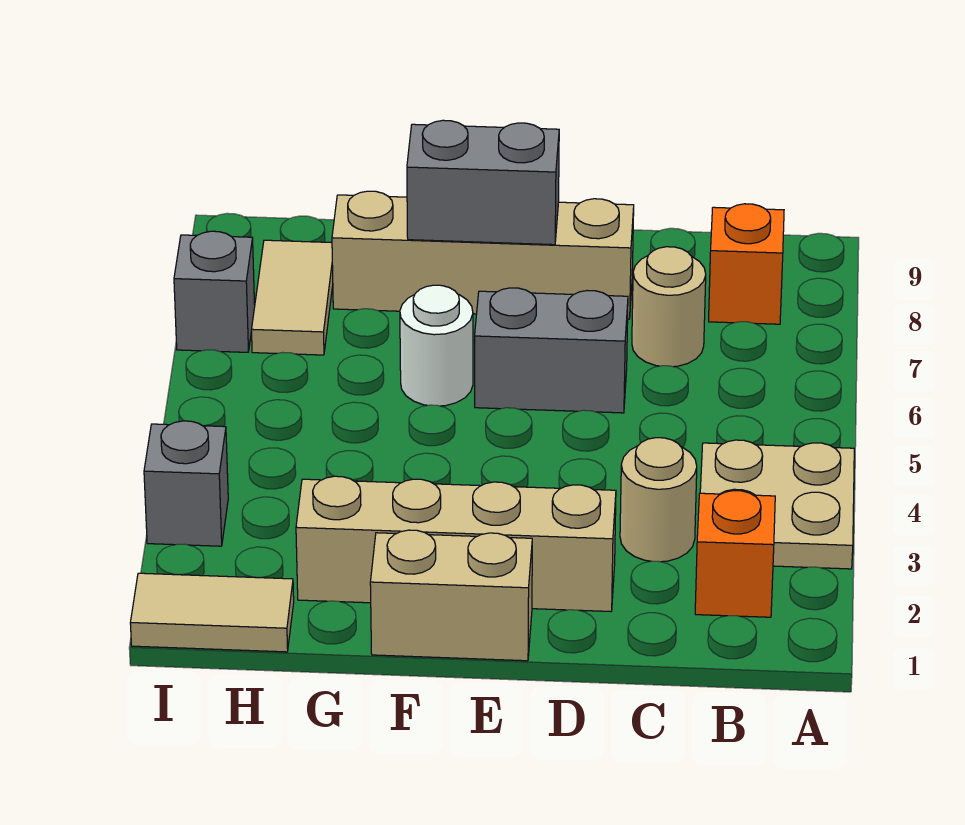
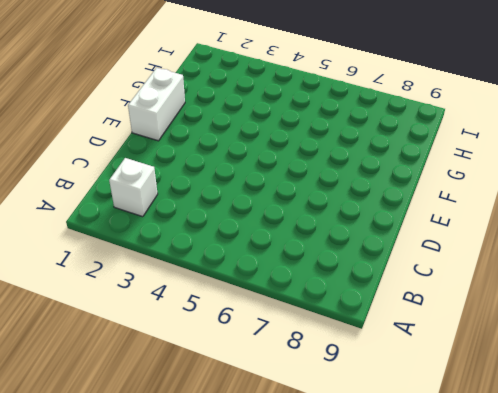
white 1x1 brick [109,158,158,217] -> orange 1x1 brick [695,491,775,617]
white 1x2 brick [128,68,185,141] -> tan 1x2 brick [370,530,532,661]
none -> tan 2x2 plate [700,440,854,569]
none -> orange 1x1 brick [709,204,784,324]
none -> tan 1x1 round brick [620,438,697,562]

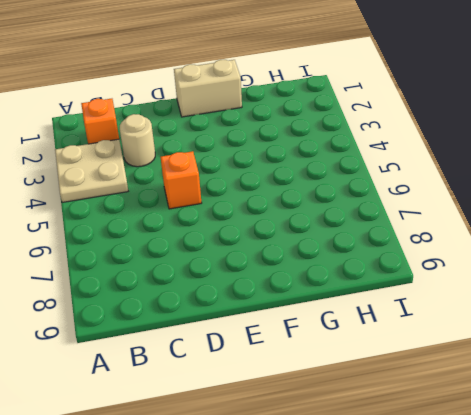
orange 1x1 brick [161,151,202,209] -> orange 1x1 brick moved to [709,204,784,324]
none -> tan 1x1 round brick [632,247,706,367]
none -> tan 1x4 brick [296,476,616,612]
none -> grey 1x2 brick [475,288,628,413]

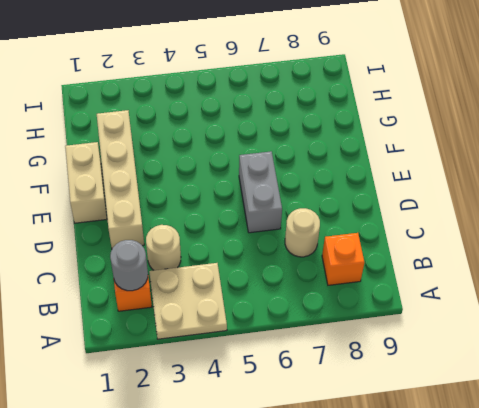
grey 1x1 round brick [110,240,148,291] -> none
none -> tan 1x4 brick [332,191,634,319]
none -> white 1x1 round brick [400,285,473,406]
none -> tan 1x2 tile [130,573,294,652]

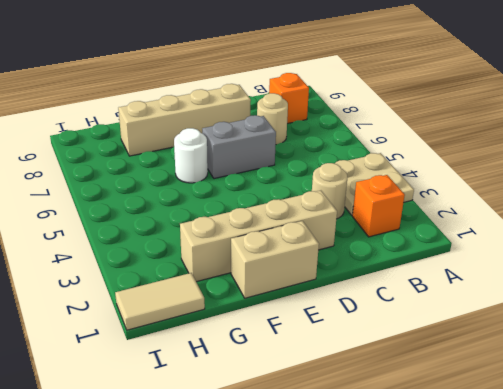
none -> tan 1x2 tile [251,240,333,355]
none -> grey 1x1 brick [144,421,228,546]
none -> grey 1x1 brick [174,231,255,352]

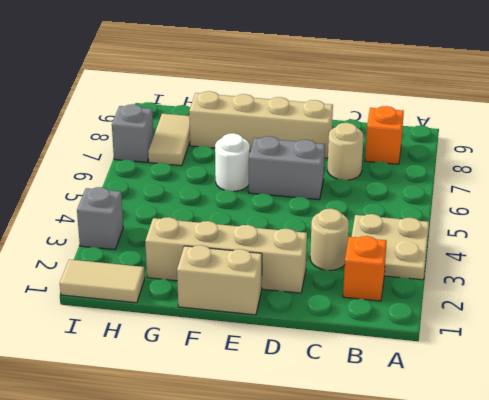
none -> grey 1x2 brick [407,120,559,245]

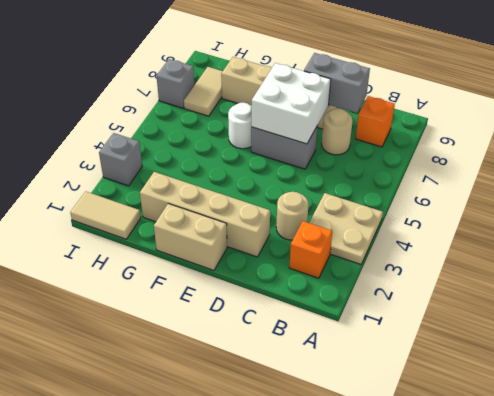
grey 1x2 brick [304,53,370,113] -> grey 1x2 brick moved to [407,120,559,245]
white 2x2 brick [251,63,331,144] -> none

